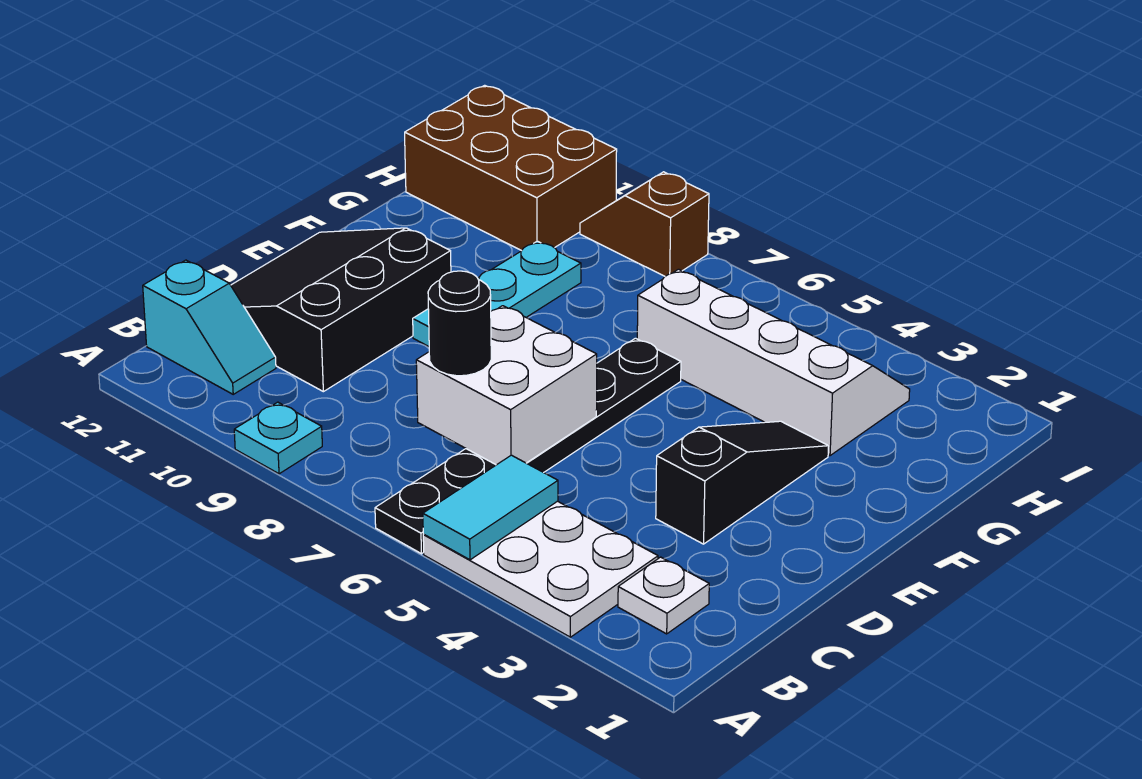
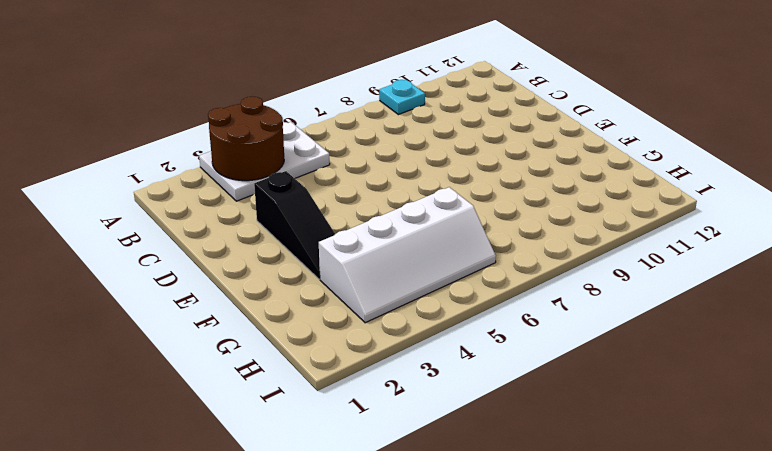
brown 2x2 round brick [208,96,284,181] -> none
none -> black 1x6 plate [375,338,681,554]
none -> white 1x1 plate [618,557,709,634]
none -> cyan 1x2 slope [143,260,276,394]

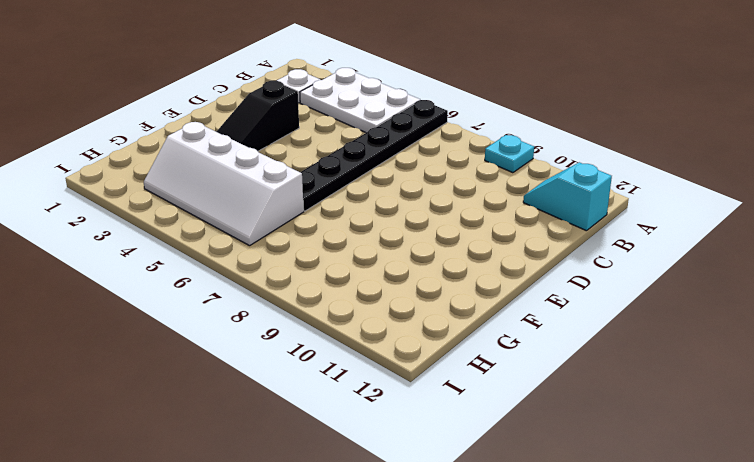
none -> black 3x3 slope [231,228,451,392]
none -> cyan 1x3 plate [413,241,581,346]
none -> brown 2x3 brick [405,85,617,251]

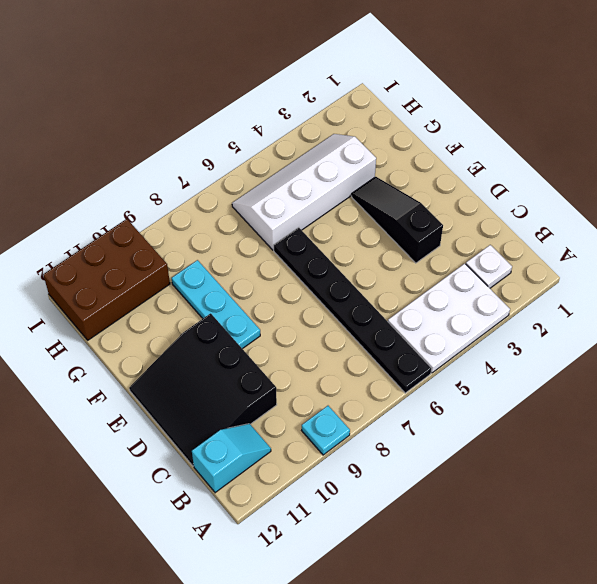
none -> brown 1x2 slope [580,172,709,276]
none -> cyan 1x2 tile [423,455,558,560]
none -> white 2x2 brick [416,306,597,465]

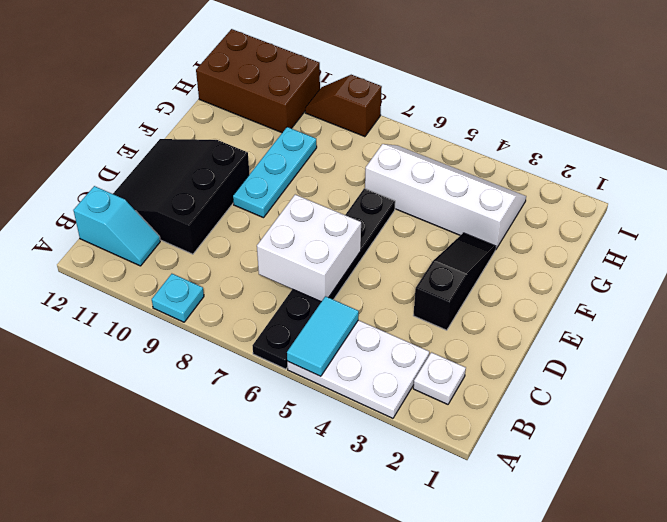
none -> black 1x1 round brick [428,271,491,376]

